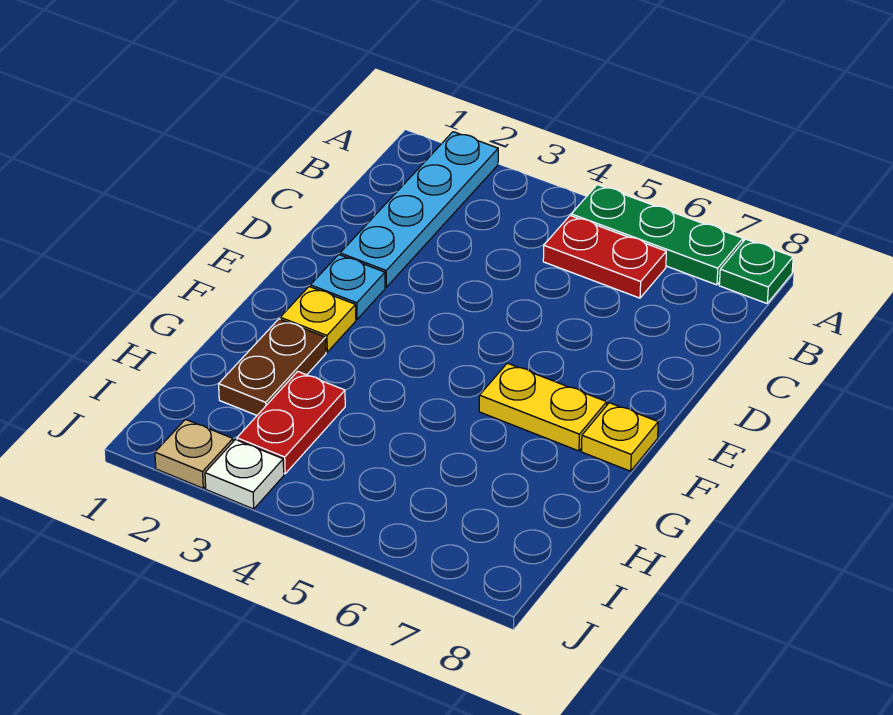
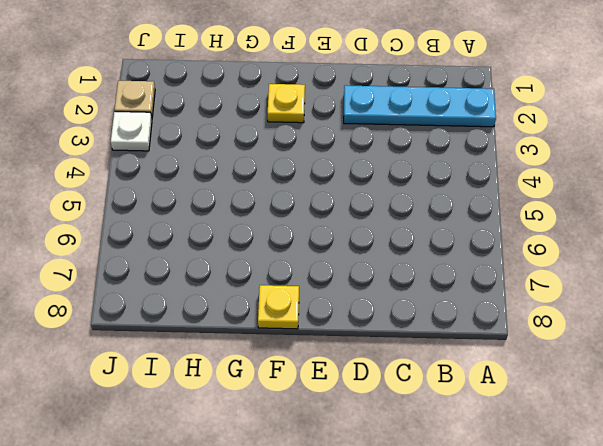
none -> green 1x3 plate [571,185,743,285]
none -> green 1x1 plate [719,239,793,303]
none -> red 1x2 plate [543,216,666,298]

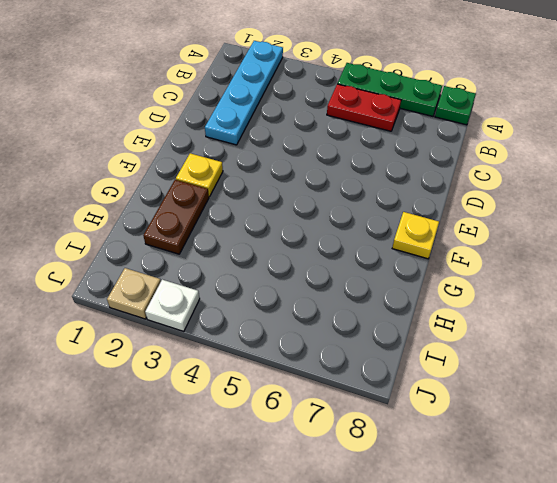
none -> cyan 1x1 plate [310,255,385,319]
none -> yellow 1x2 plate [479,363,607,451]
none -> red 1x2 plate [237,371,345,474]

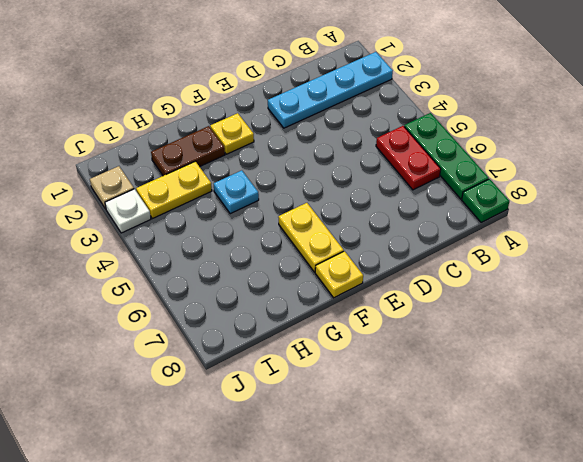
cyan 1x1 plate [214,170,259,214] -> cyan 1x1 plate moved to [310,255,385,319]
yellow 1x2 plate [136,161,212,219] -> red 1x2 plate [237,371,345,474]

